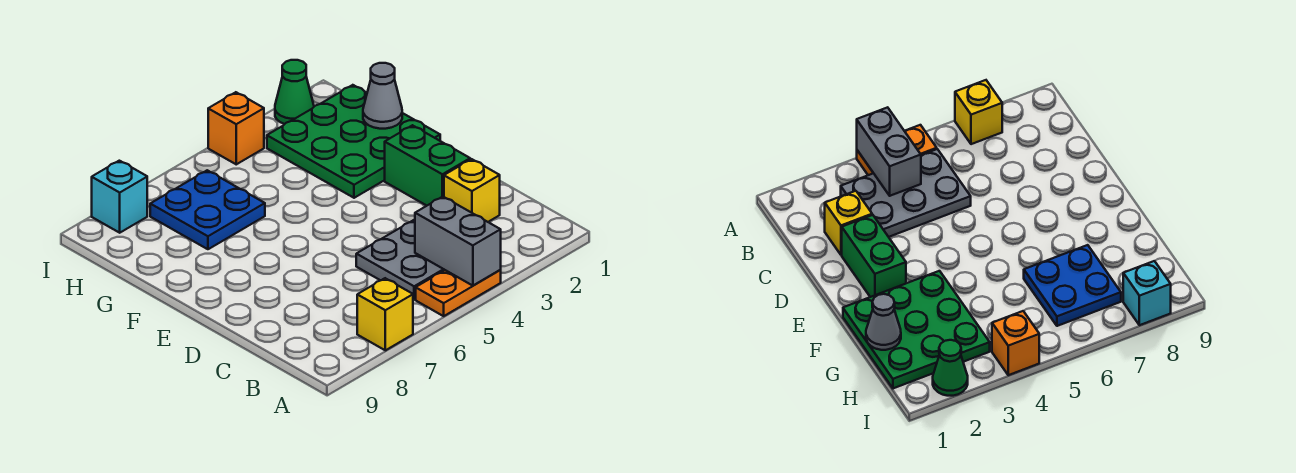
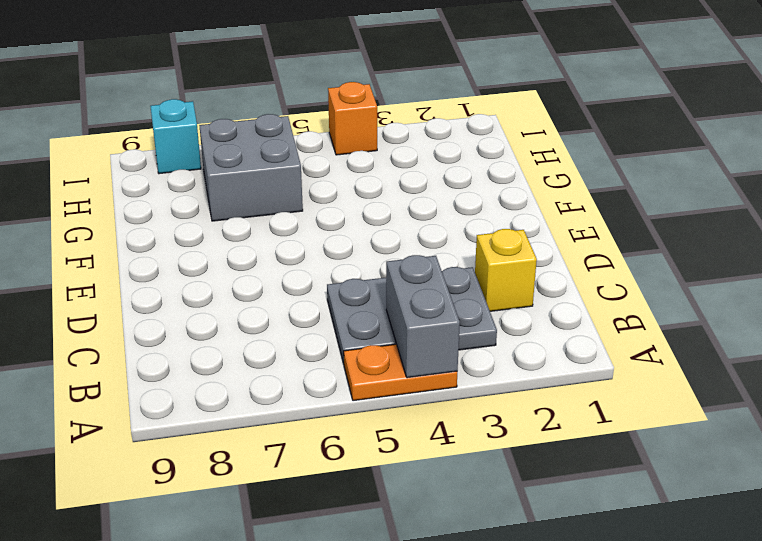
grey 2x2 brick [199,114,303,221] -> blue 2x2 plate [150,170,265,249]
none -> yellow 1x1 brick [357,278,413,350]
none -> green 1x2 brick [385,125,470,206]
none -> green 3x3 plate [267,85,440,198]

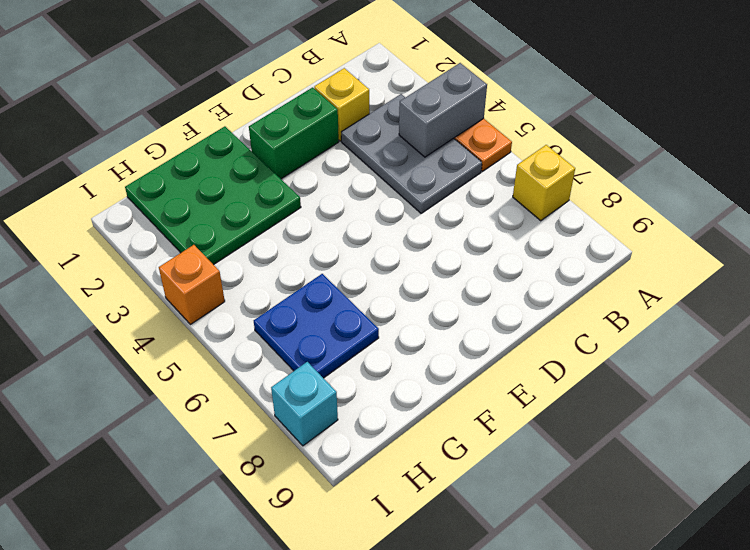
none -> green 1x1 cone [275,60,314,124]
none -> grey 1x1 cone [363,63,402,129]

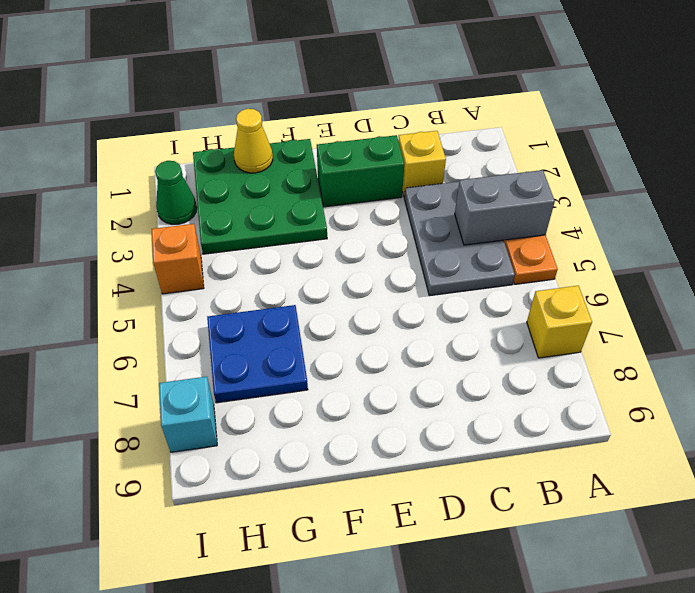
yellow 1x1 cone [234,109,273,173] -> grey 1x1 cone [363,63,402,129]

